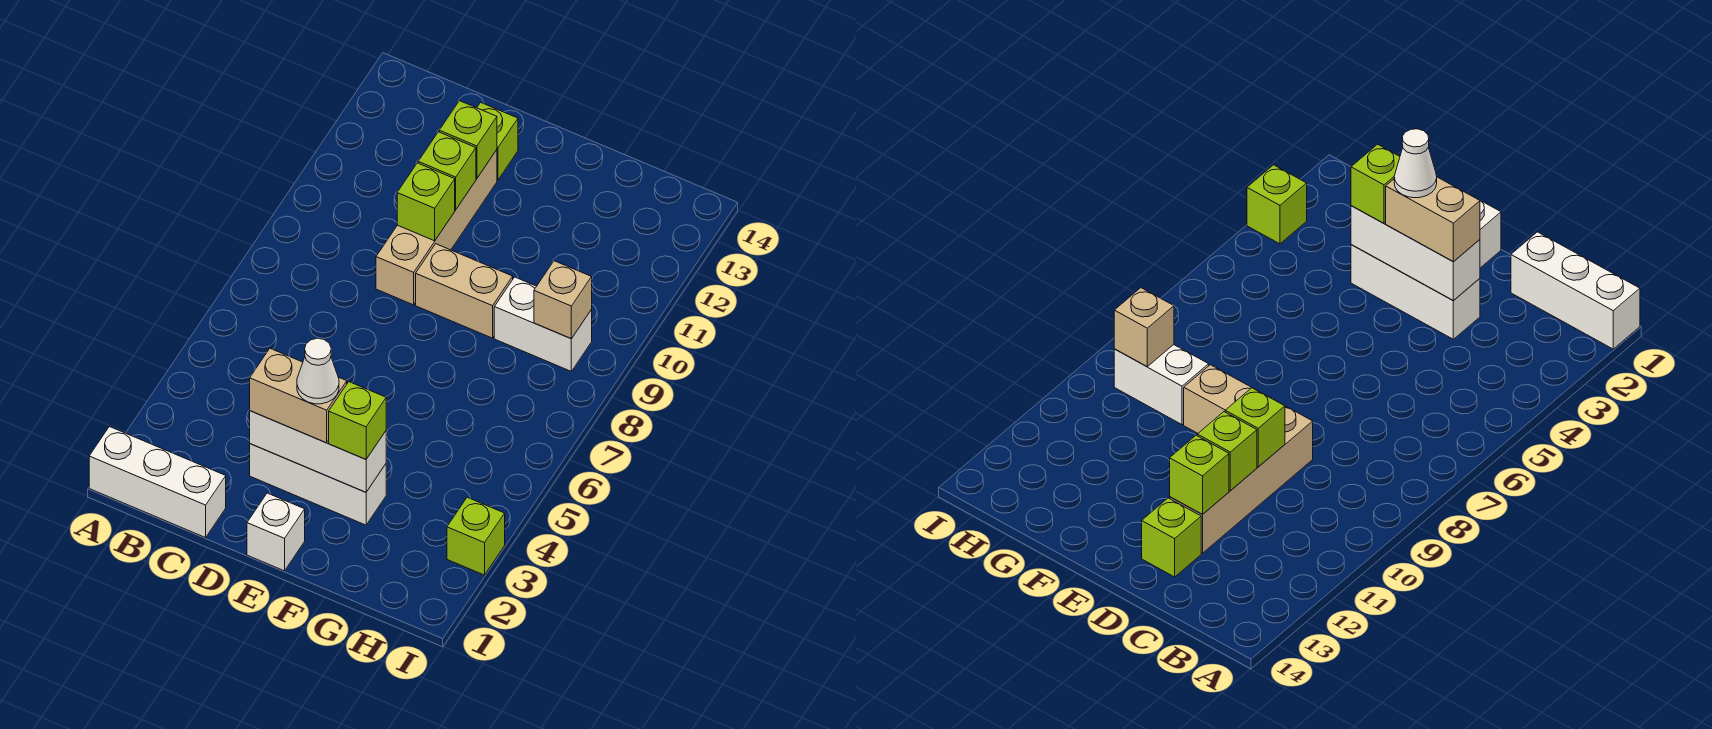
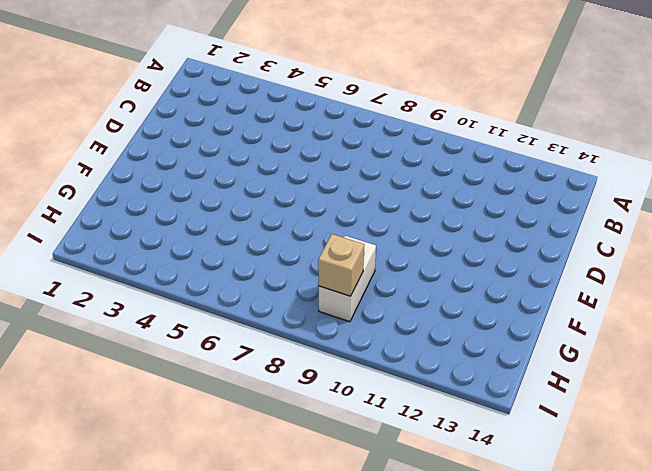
none -> white 1x3 brick [89,427,226,538]
none -> white 1x3 brick [250,444,386,525]
none -> tan 1x4 brick [376,150,497,305]

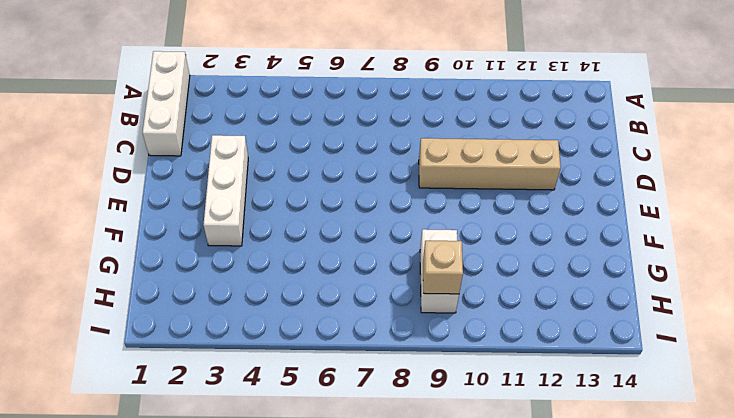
none -> lime 1x1 brick [477,102,518,180]
none -> white 1x1 brick [247,493,305,571]
none -> tan 1x2 brick [416,244,513,338]

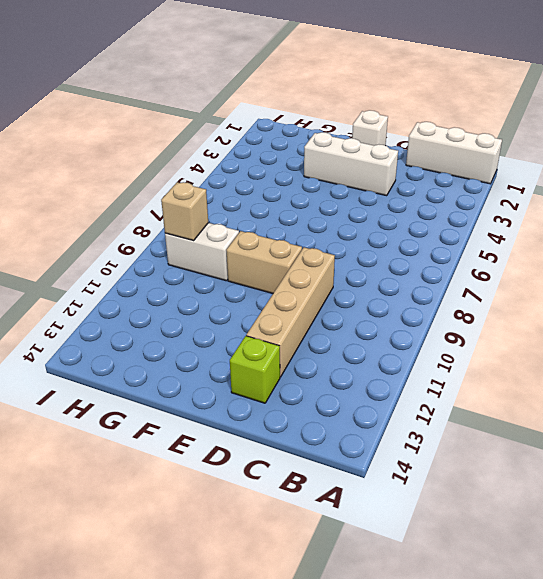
none -> lime 1x1 brick [447,497,505,575]
none -> white 1x3 brick [250,411,386,492]
none -> lime 1x1 brick [397,163,455,241]

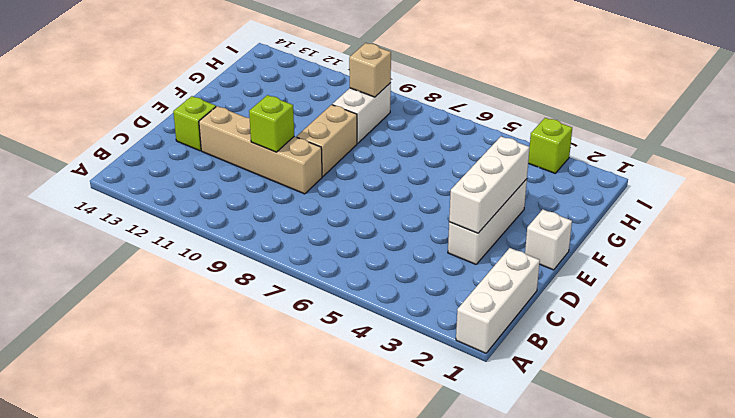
none -> lime 1x1 brick [418,132,476,210]
none -> lime 1x1 brick [439,101,497,179]
none -> tan 1x2 brick [250,349,347,443]

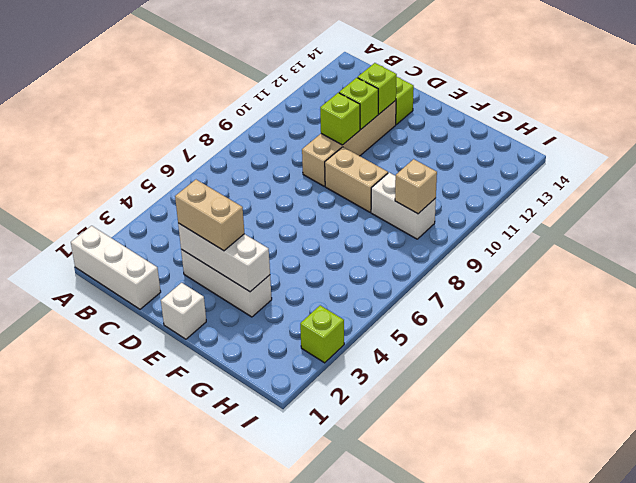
none -> lime 1x1 brick [329,382,386,459]
none -> white 1x1 cone [297,338,339,404]

